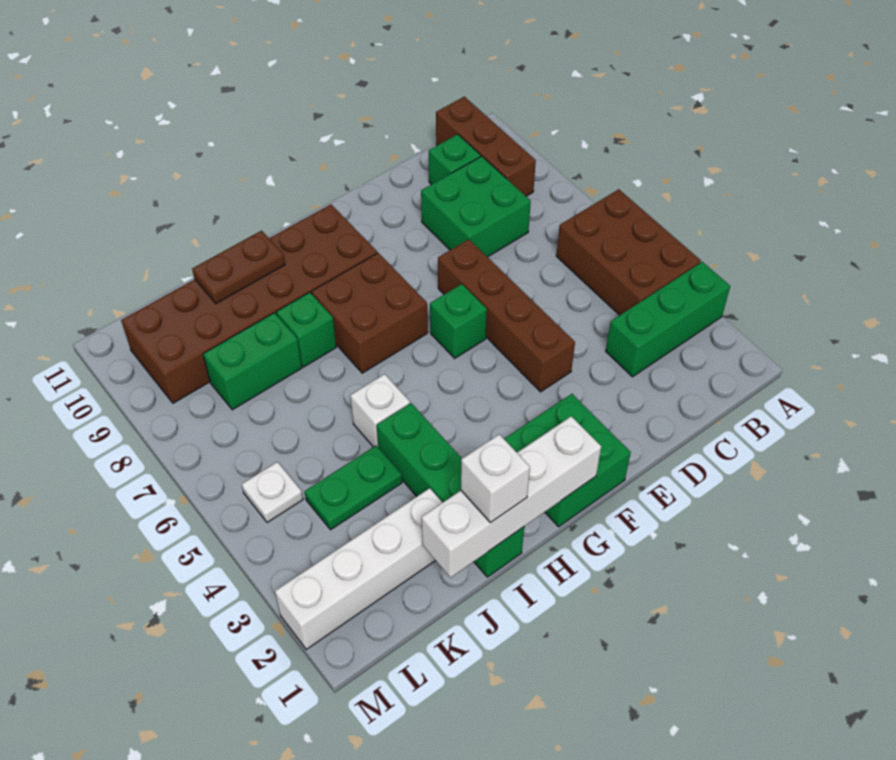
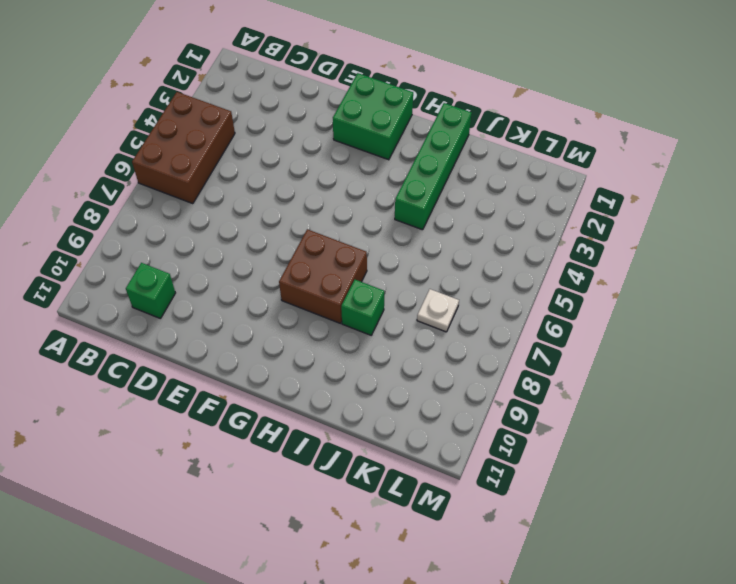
white 1x1 plate [417,289,459,332] -> white 1x1 plate moved to [242,462,303,523]
none -> green 1x3 brick [606,262,730,377]
none -> brown 1x3 brick [436,97,536,196]
none -> green 2x2 brick [421,156,531,257]

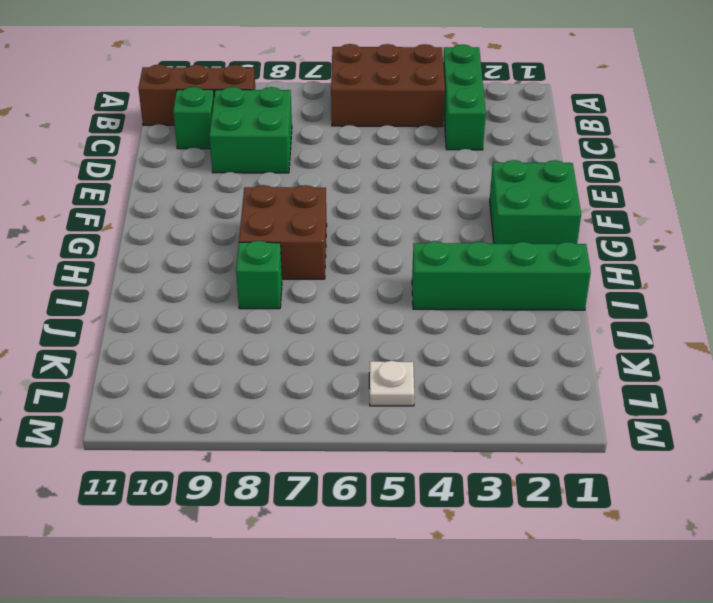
none -> brown 1x4 brick [438,239,575,392]
none -> green 1x1 brick [430,284,487,358]
none -> brown 2x6 brick [121,204,377,403]

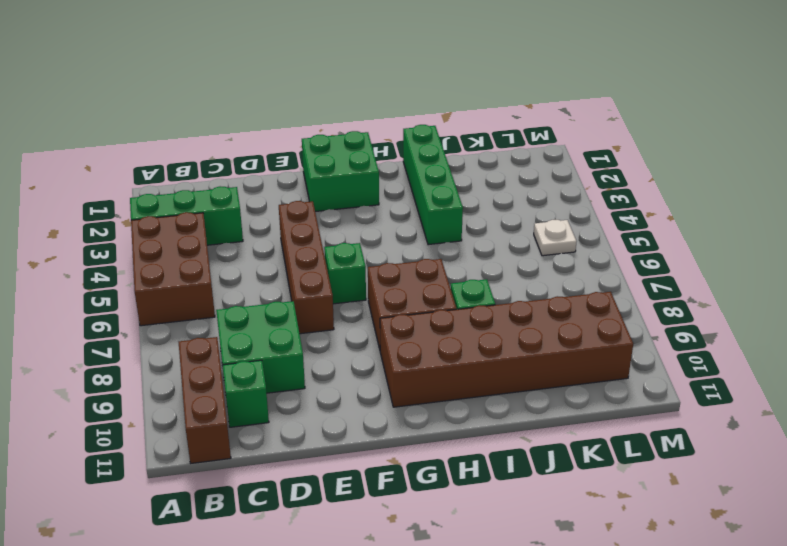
none -> white 1x1 brick [350,374,410,447]
none -> white 1x4 brick [275,488,443,649]
none -> green 1x2 plate [305,445,402,530]

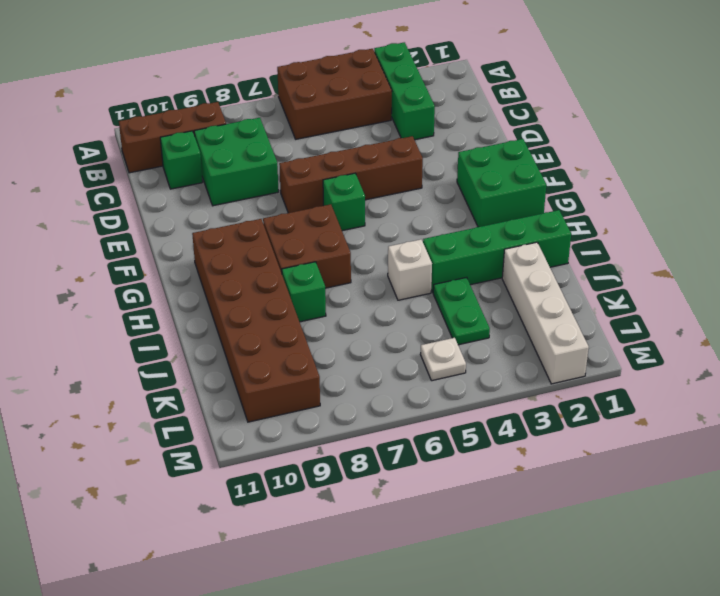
none -> green 1x2 brick [203,313,302,410]
none -> white 1x4 brick [422,416,601,577]
none -> brown 1x2 plate [192,231,285,304]

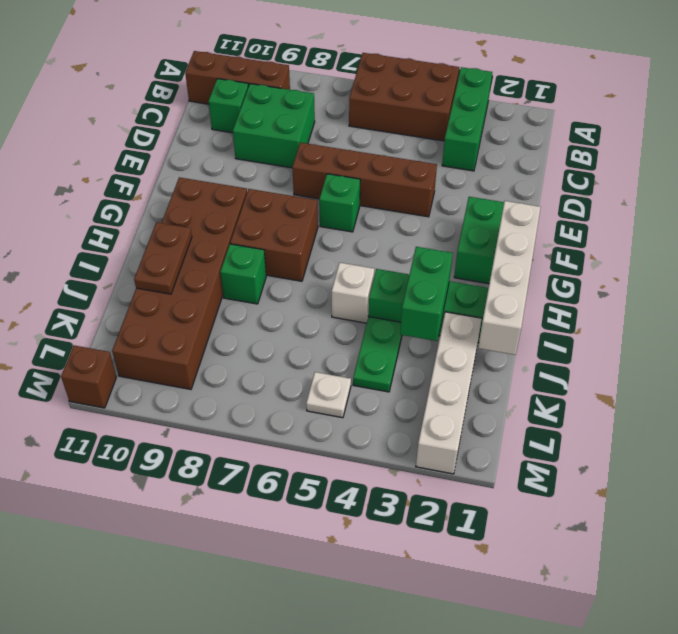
green 1x2 brick [400,247,453,341] -> green 1x2 brick moved to [203,313,302,410]
brown 1x1 brick [61,345,116,408] -> none
none -> white 1x1 brick [461,434,530,523]

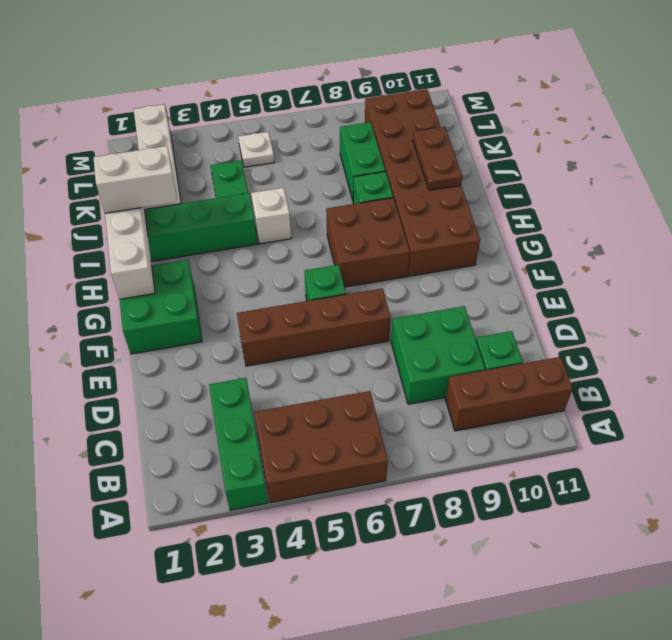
white 1x2 brick [93,146,178,213] -> white 1x1 brick [461,434,530,523]

